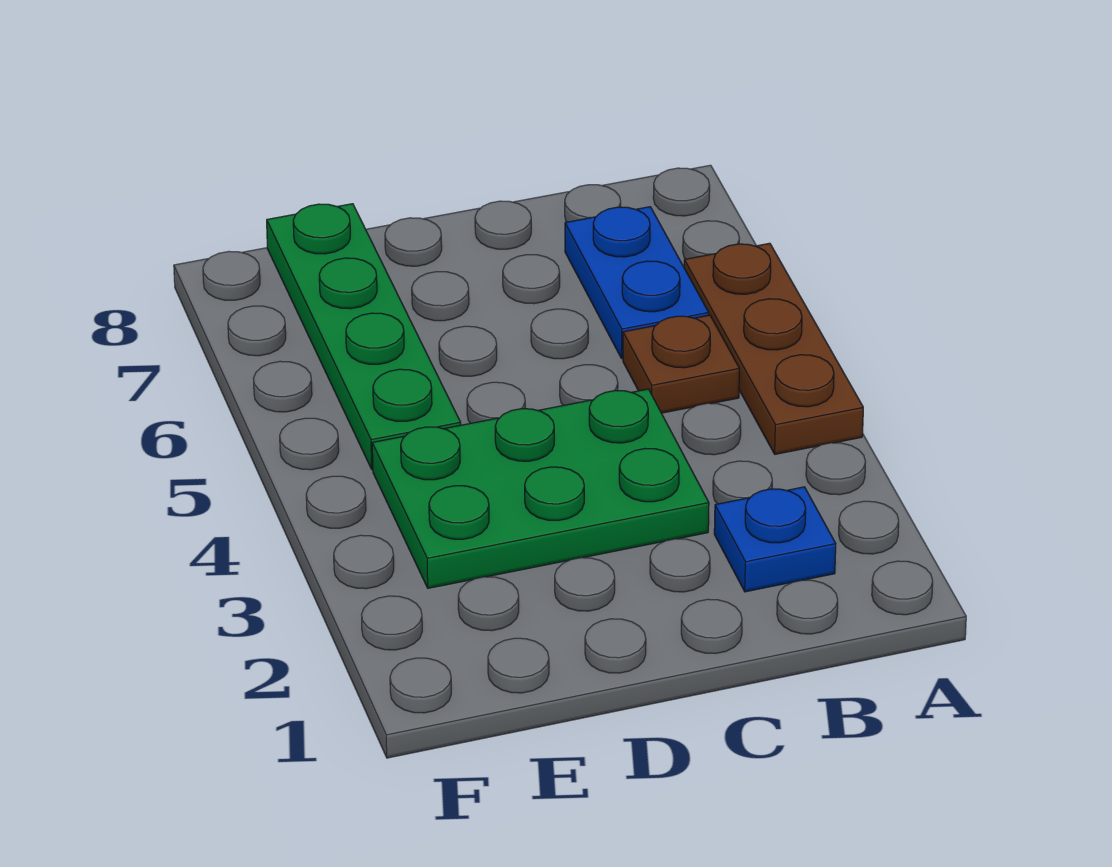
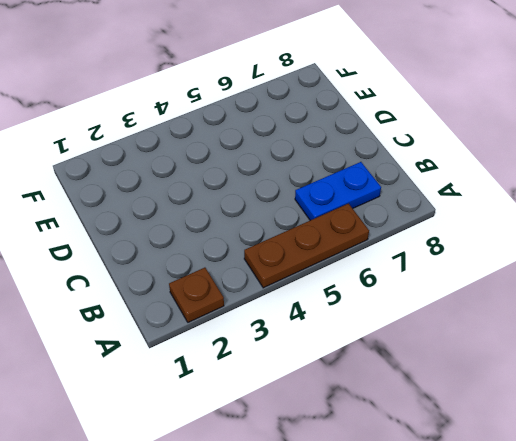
brown 1x1 plate [169,268,224,322] -> brown 1x1 plate moved to [623,315,739,413]
none -> blue 1x1 plate [714,487,836,592]
none -> green 2x3 plate [372,389,709,588]

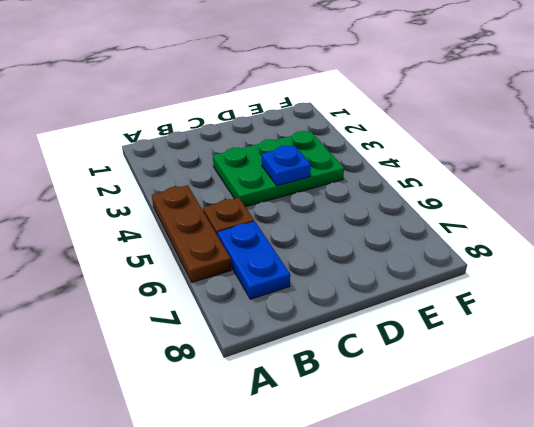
blue 1x1 plate [262,145,311,186] -> blue 1x1 plate moved to [714,487,836,592]
none -> green 1x4 plate [267,204,461,469]

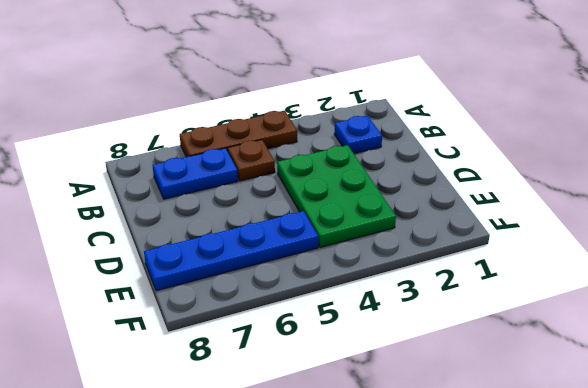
blue 1x4 plate [144,211,318,291] -> green 1x4 plate [267,204,461,469]

